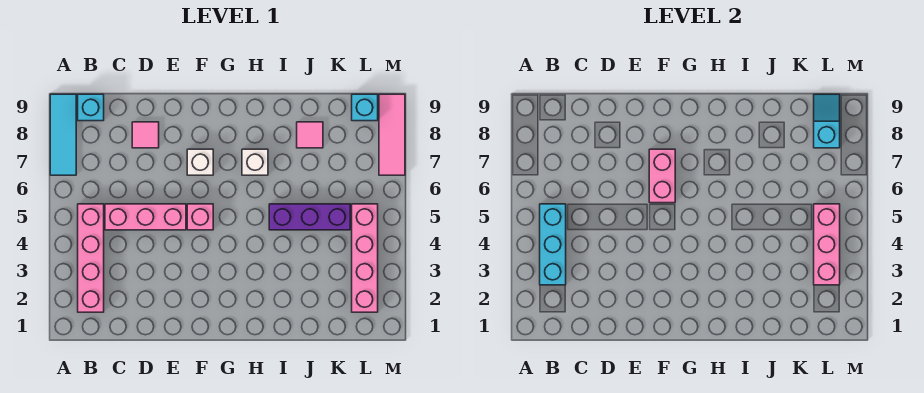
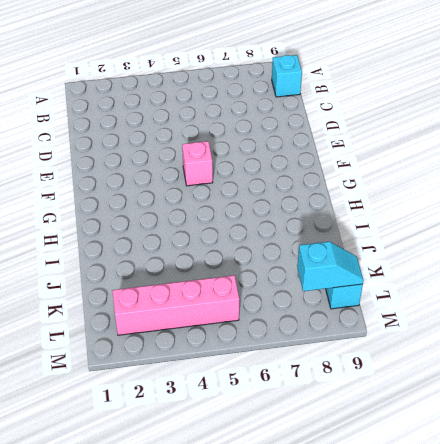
none -> cyan 1x3 tile [50,94,76,175]
none -> pink 1x4 brick [78,204,104,312]
none -> pink 1x3 brick [105,204,186,230]

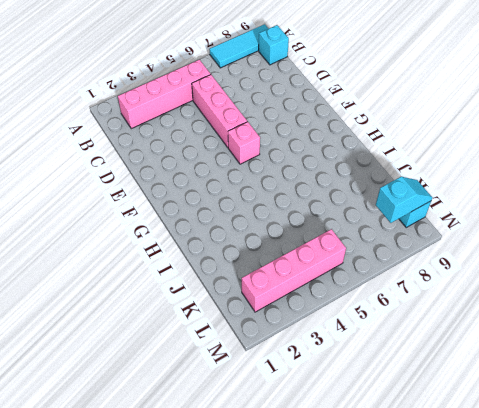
none -> pink 1x1 tile [132,122,159,148]
none -> white 1x1 brick [187,149,213,175]
none -> white 1x1 brick [242,149,268,175]

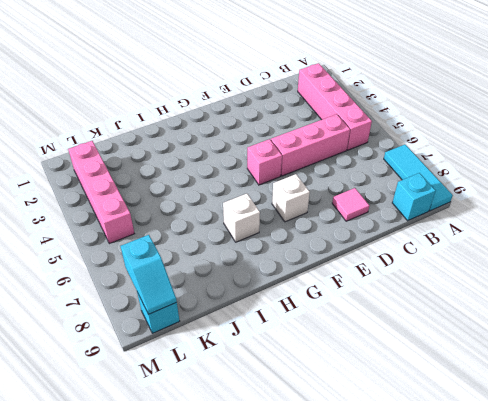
none -> purple 1x3 brick [269,204,350,230]
none -> pink 1x1 tile [297,122,323,148]
none -> pink 1x3 tile [379,94,405,175]

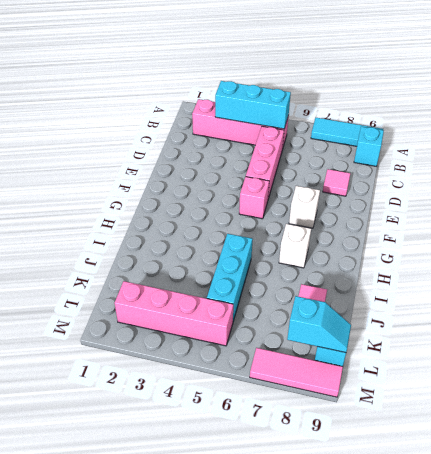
cyan 1x3 brick [207,234,253,321] -> purple 1x3 brick [269,204,350,230]
none -> pink 1x2 brick [649,149,675,203]
none -> pink 1x3 brick [814,204,840,285]

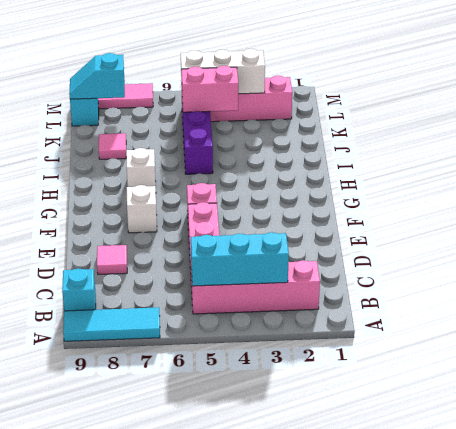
pink 1x2 brick [182,66,238,112] -> pink 1x2 brick moved to [649,149,675,203]
white 1x3 brick [181,49,265,94] -> pink 1x3 brick [814,204,840,285]

